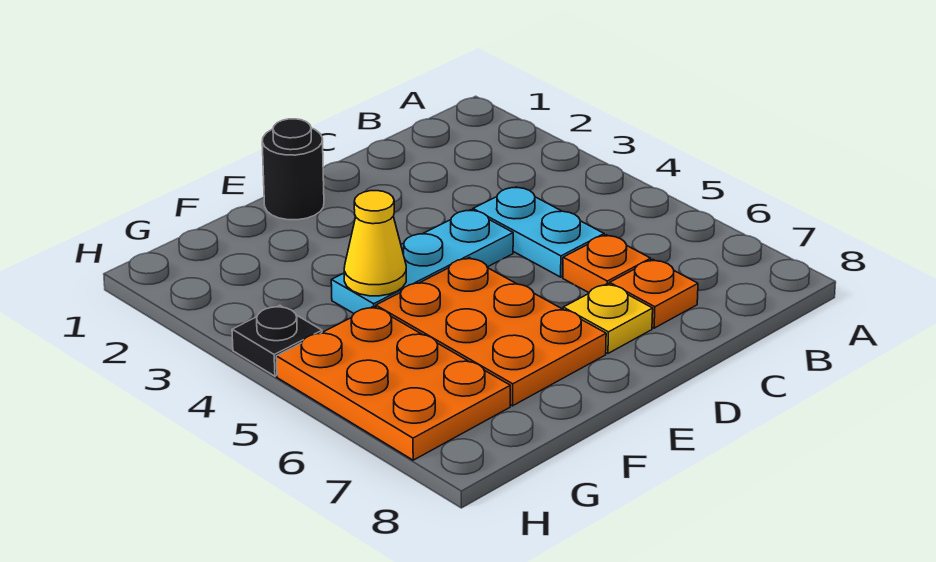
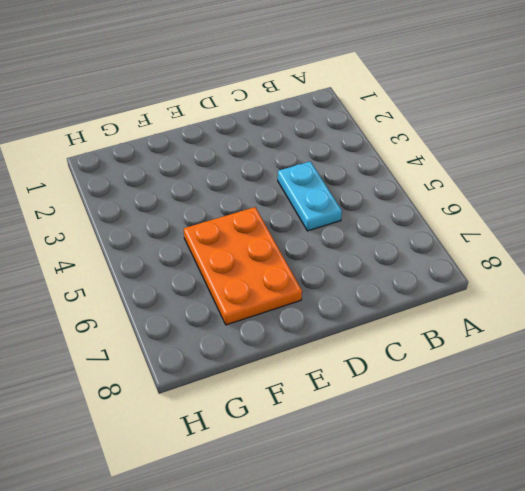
none -> orange 1x1 plate [563,235,651,293]
none -> orange 1x1 plate [610,260,698,328]

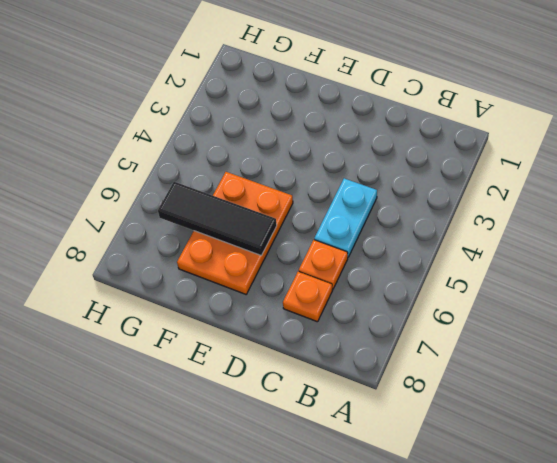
black 1x3 tile [158,182,277,255] -> none
none -> cyan 1x3 plate [331,210,513,313]
none -> yellow 1x1 plate [563,284,653,353]

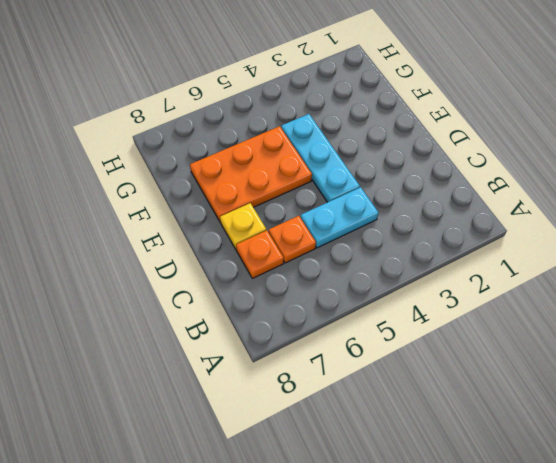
none -> black 1x1 round brick [262,119,324,220]
none -> orange 2x3 plate [276,306,510,460]

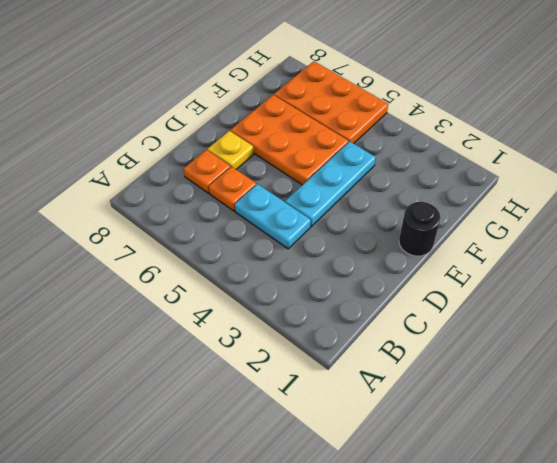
none -> black 1x1 plate [232,305,322,376]
none -> yellow 1x1 cone [344,191,406,296]

